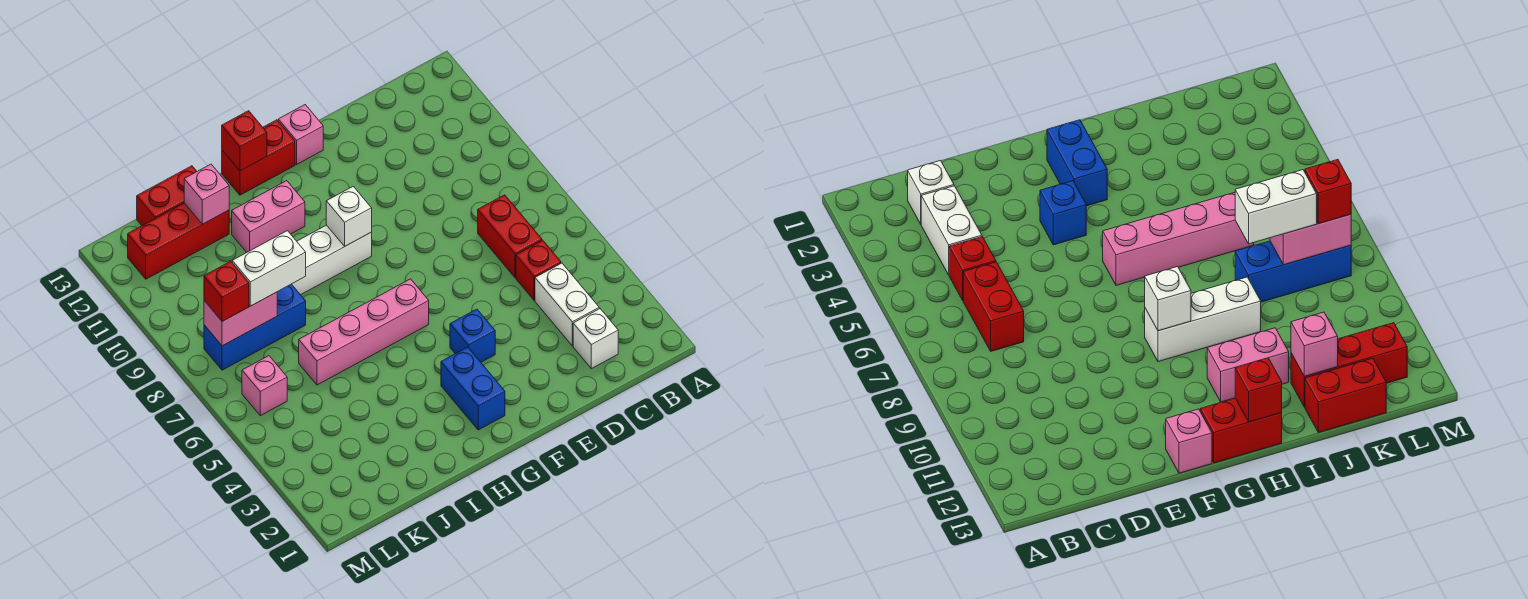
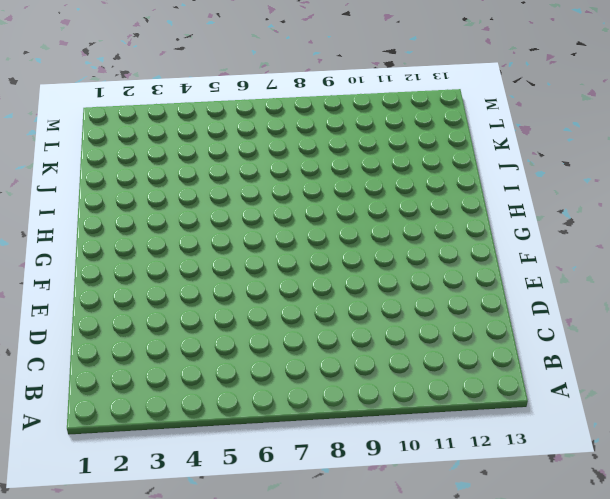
none -> white 1x1 brick [573,309,618,369]
none -> white 1x2 brick [535,263,599,346]
none -> red 1x1 brick [516,240,561,300]

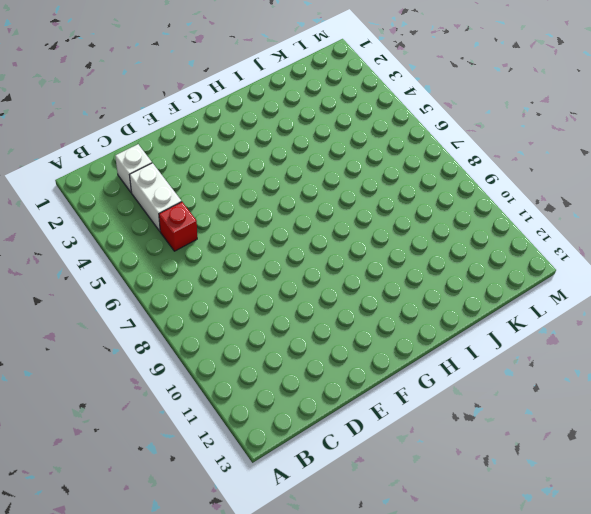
none -> red 1x2 brick [478,195,542,278]
none -> blue 1x1 brick [450,309,495,362]
none -> pink 1x1 brick [278,105,323,164]

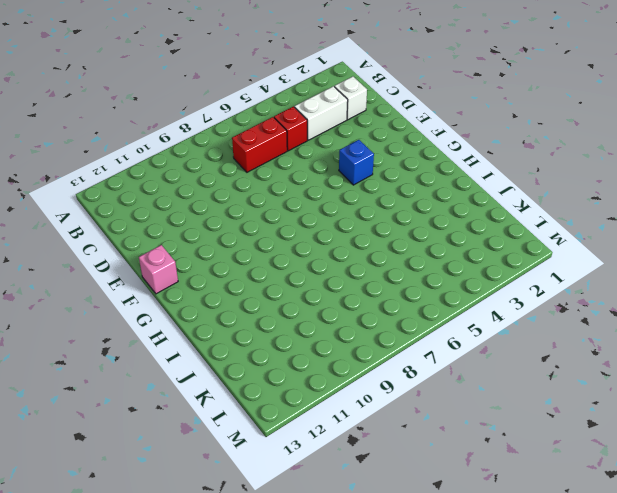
none -> blue 1x2 brick [441,347,505,430]
none -> pink 1x4 brick [299,279,429,385]
none -> white 1x3 brick [292,225,372,295]

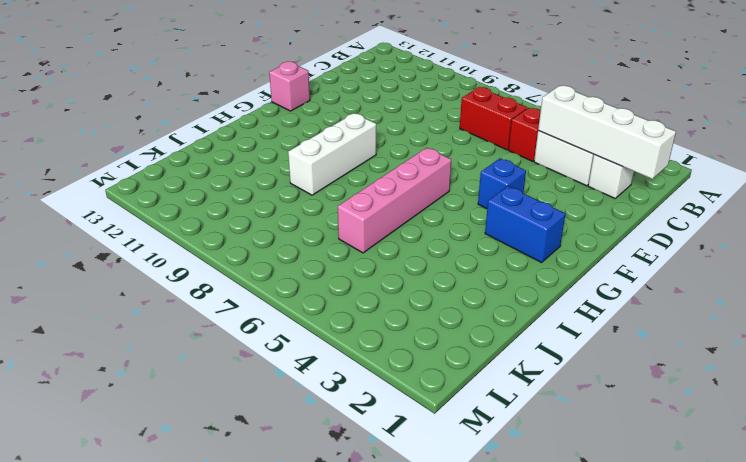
white 1x4 brick [538,86,676,179] -> none
none -> red 1x2 brick [222,120,295,195]
none -> pink 1x2 brick [232,181,305,252]
none -> blue 1x3 brick [204,284,306,370]

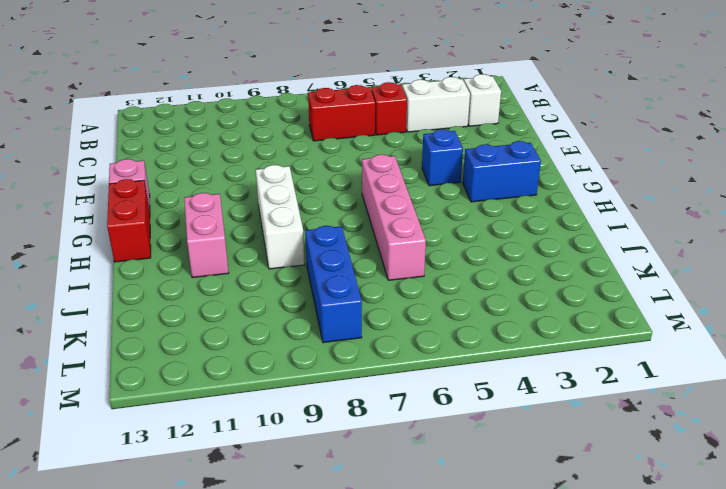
none -> red 1x3 brick [128,203,229,279]
none -> red 1x2 brick [137,166,197,226]
none -> pink 1x1 brick [242,356,287,416]

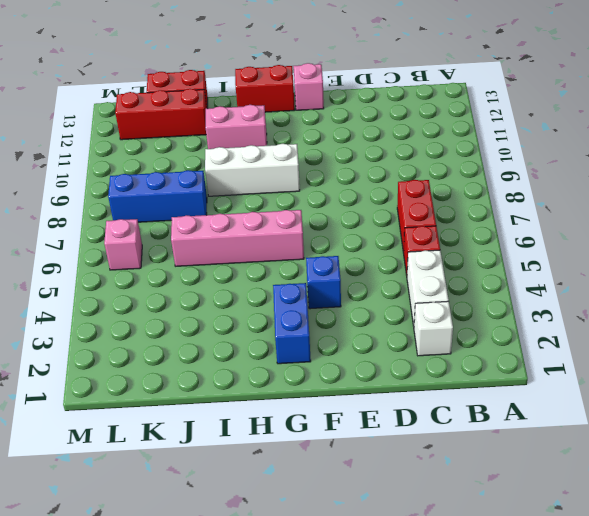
none -> white 1x1 brick [326,186,372,246]
none -> red 1x1 brick [222,111,267,171]
none -> pink 1x1 brick [184,164,229,224]

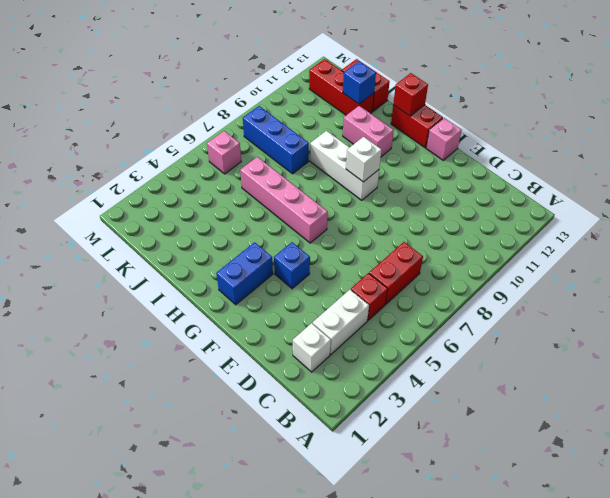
blue 1x1 brick [343,61,376,104] -> pink 1x1 brick [184,164,229,224]
none -> pink 1x2 brick [204,292,277,346]
none -> white 1x2 brick [232,231,306,306]
none -> red 1x1 brick [204,261,249,321]

